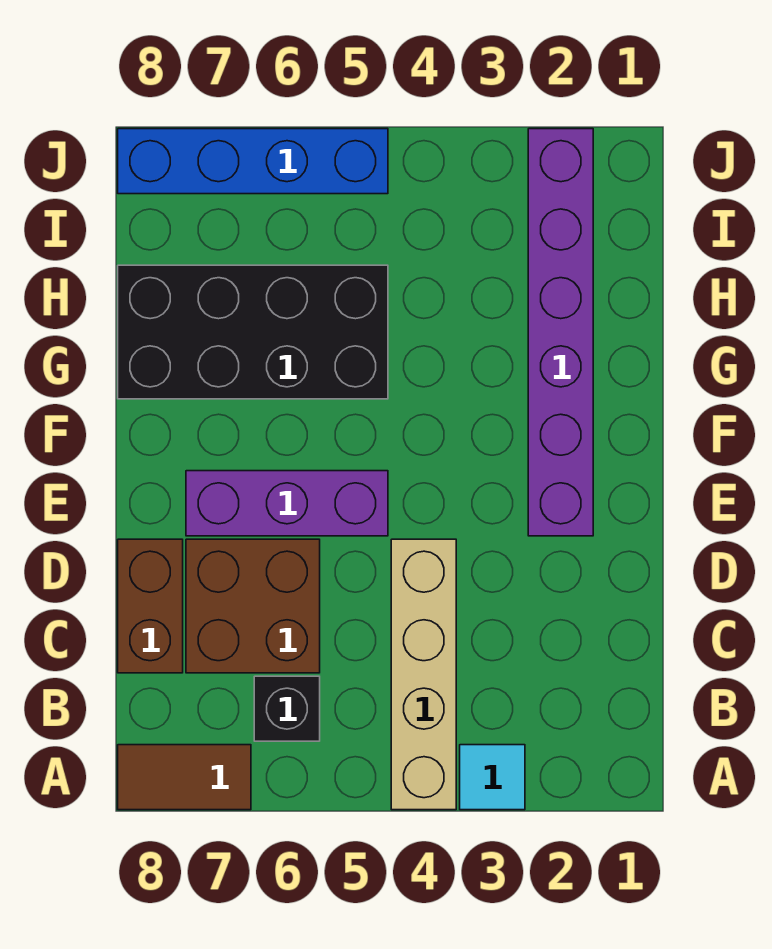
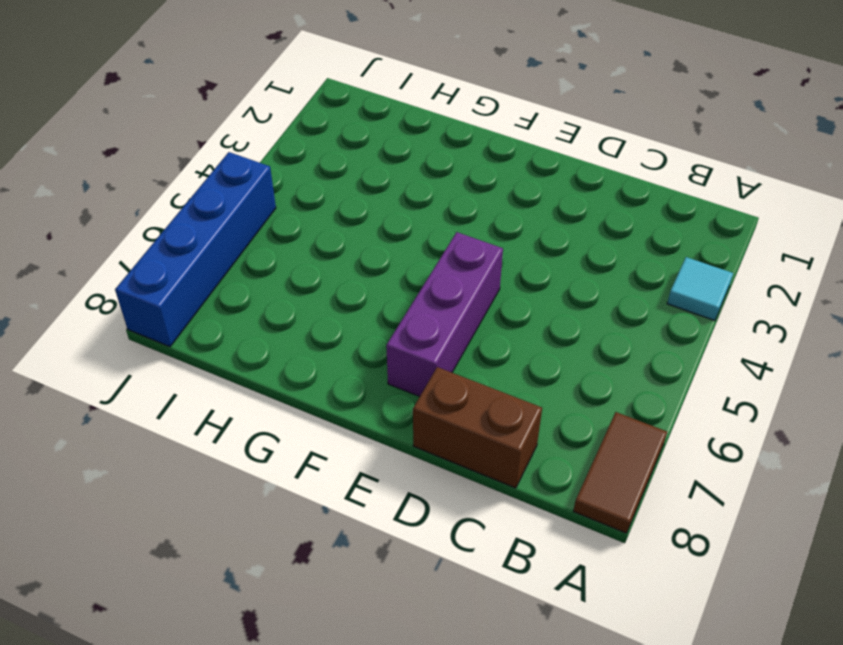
none -> tan 1x4 brick [391,539,456,810]
none -> black 1x1 brick [254,676,320,741]

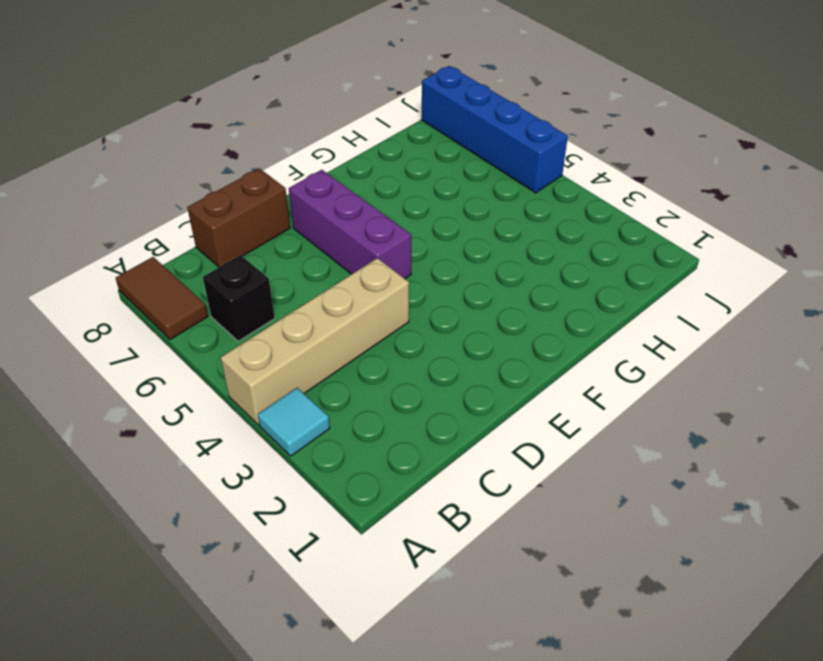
none -> brown 2x2 brick [186,539,320,673]
none -> purple 1x6 brick [528,129,593,536]

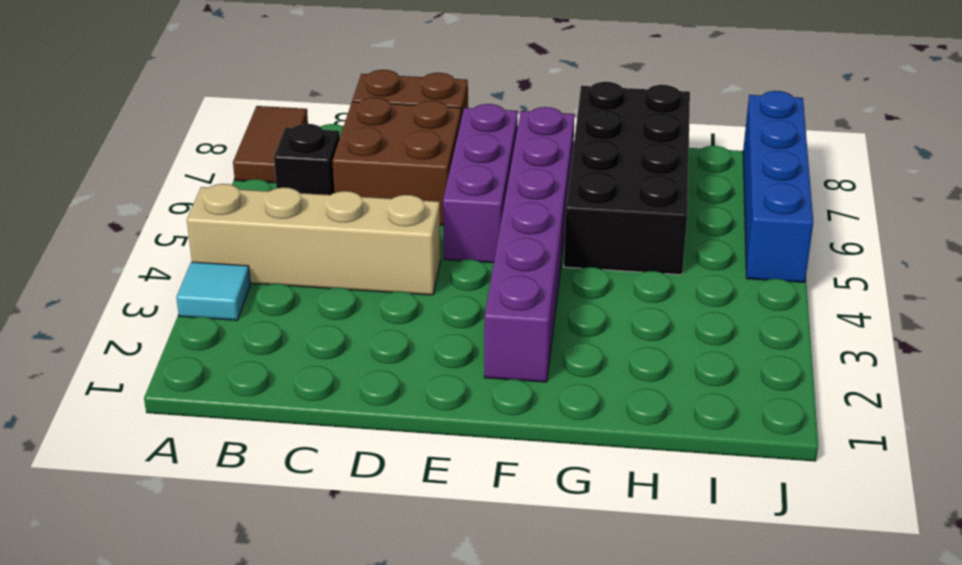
purple 1x6 brick [484,107,575,382] -> purple 1x6 brick turned to [528,129,593,536]

